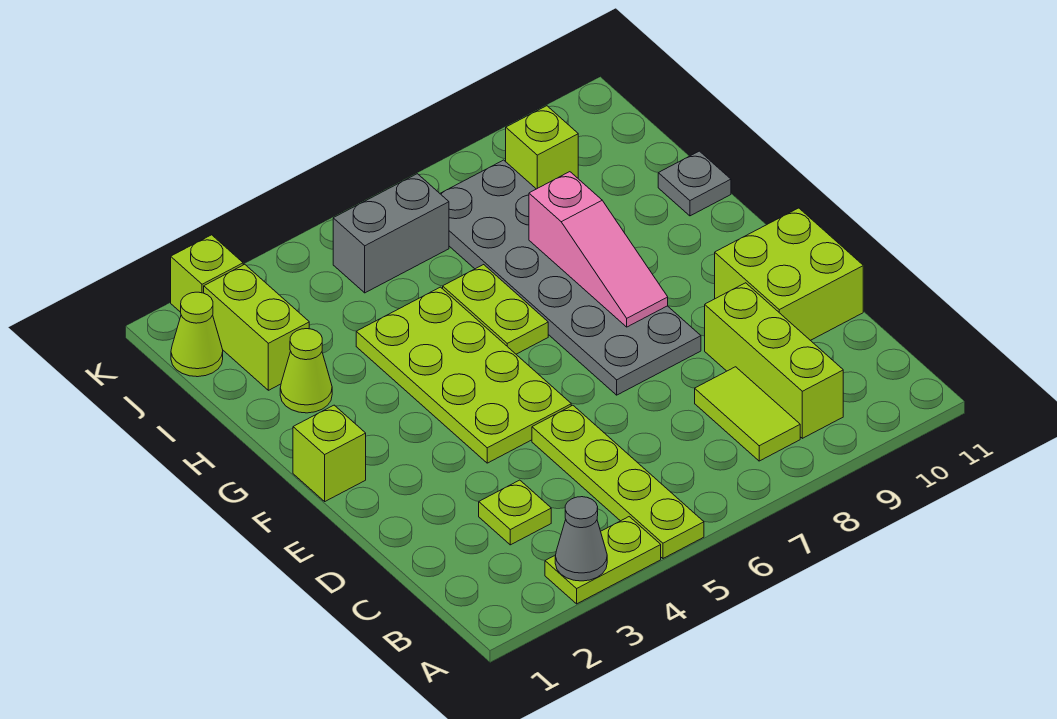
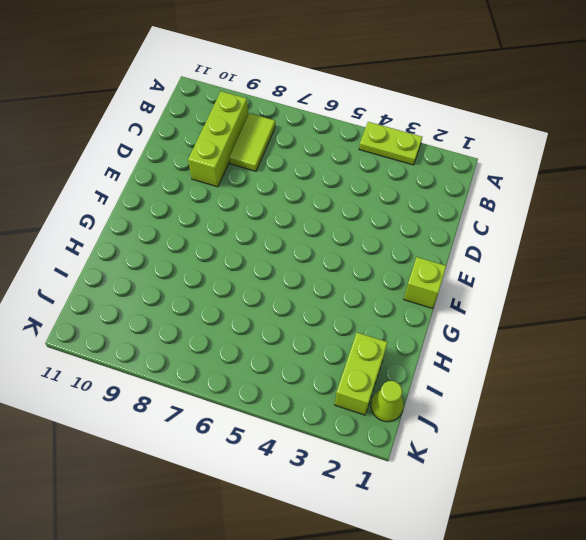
none -> lime 1x4 plate [532,405,704,558]
none -> lime 1x1 plate [479,480,551,545]
none -> lime 2x2 brick [715,208,863,340]

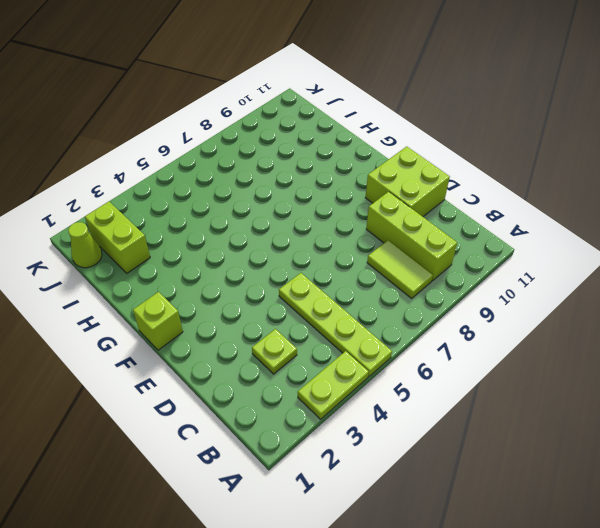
none -> lime 2x4 plate [356,287,571,463]
none -> grey 2x6 plate [440,160,701,395]
none -> lime 1x2 plate [443,265,548,354]

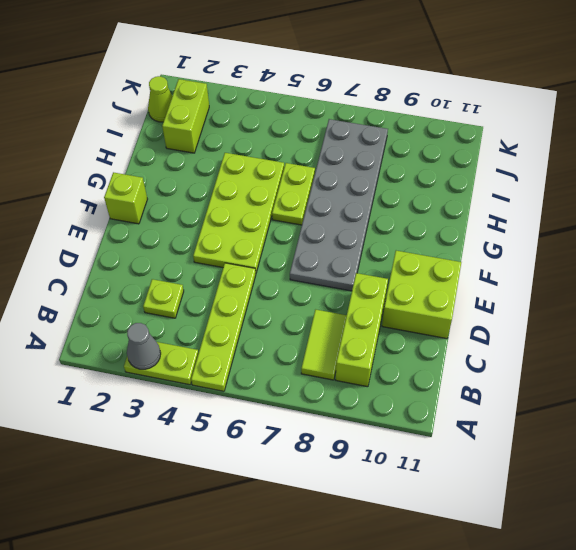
none -> lime 1x1 cone [280,329,332,413]
none -> grey 1x1 plate [658,151,731,216]
none -> grey 1x2 brick [333,174,449,293]

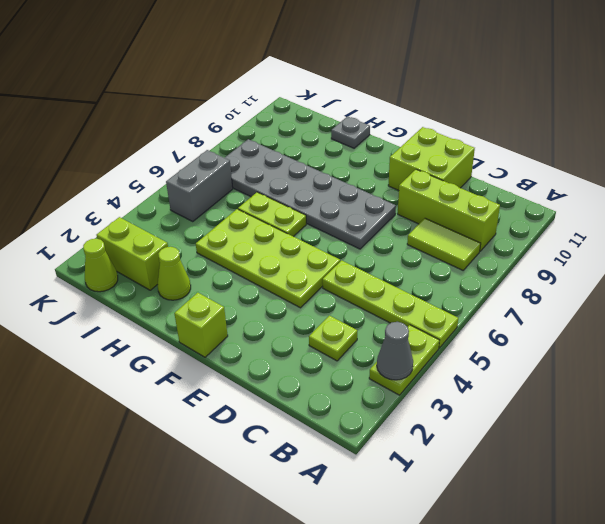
none -> lime 1x1 brick [506,106,578,189]
none -> lime 1x1 brick [171,235,243,312]
none -> pink 1x3 slope [529,172,668,327]

